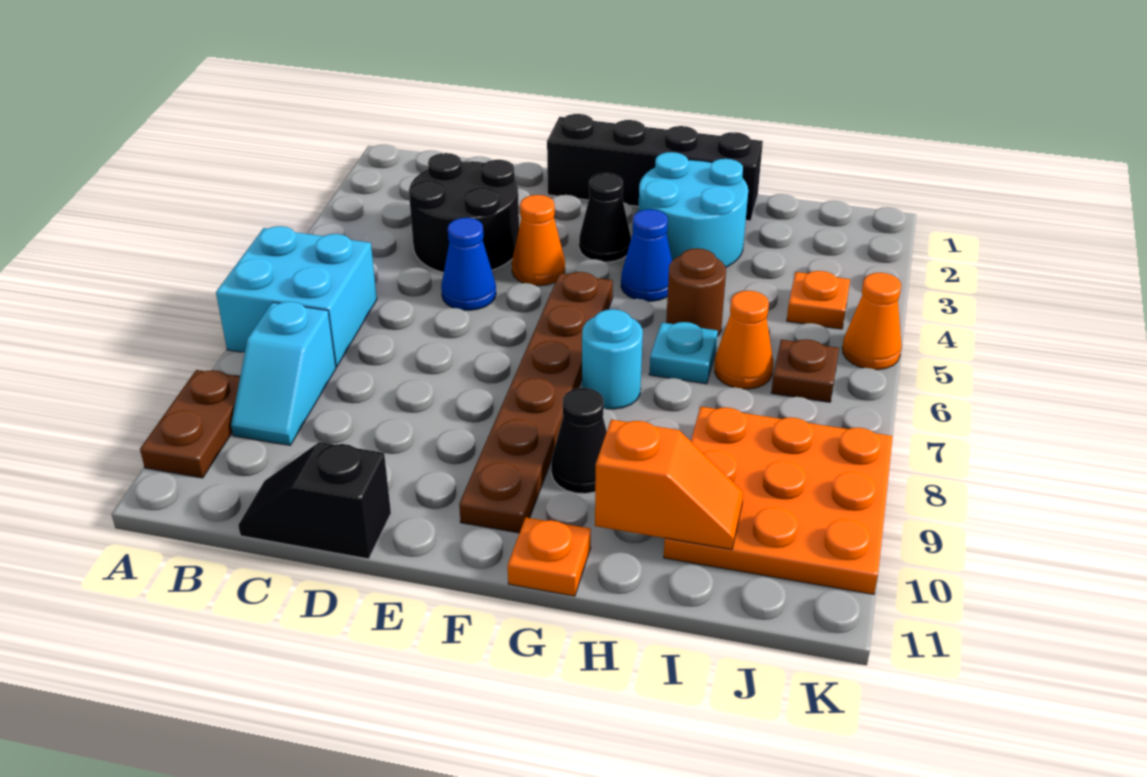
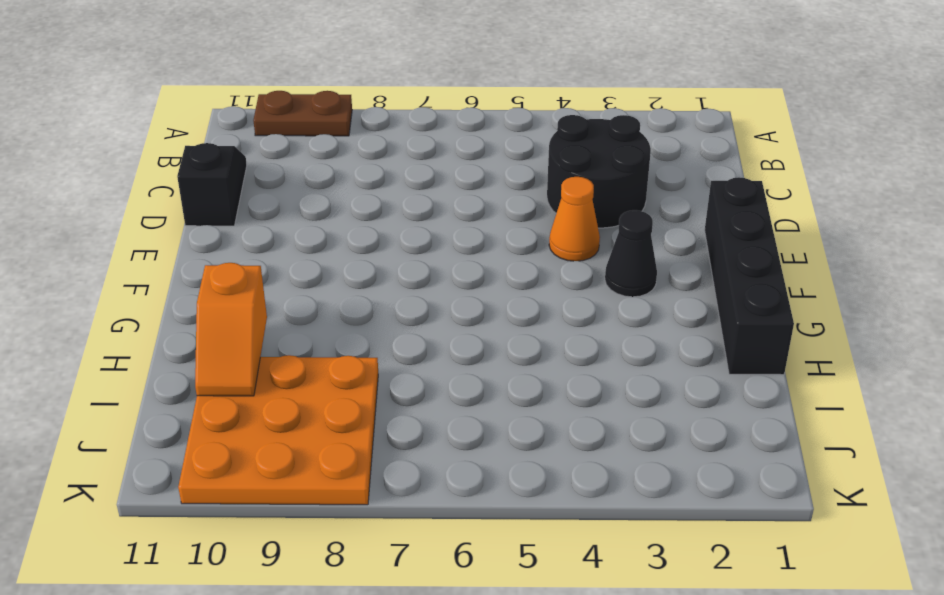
none -> cyan 2x2 brick [216,226,377,367]
none -> cyan 1x2 slope [231,302,336,445]
none -> blue 1x1 cone [441,218,496,310]

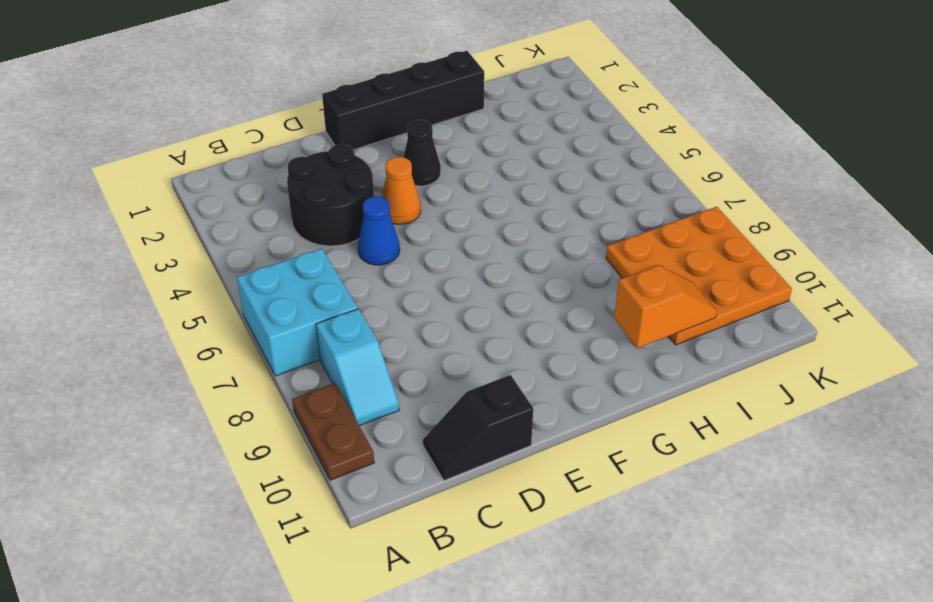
none -> brown 1x6 plate [459,272,613,533]
none -> cyan 2x2 round brick [638,152,748,267]
none -> blue 1x1 cone [621,209,672,301]

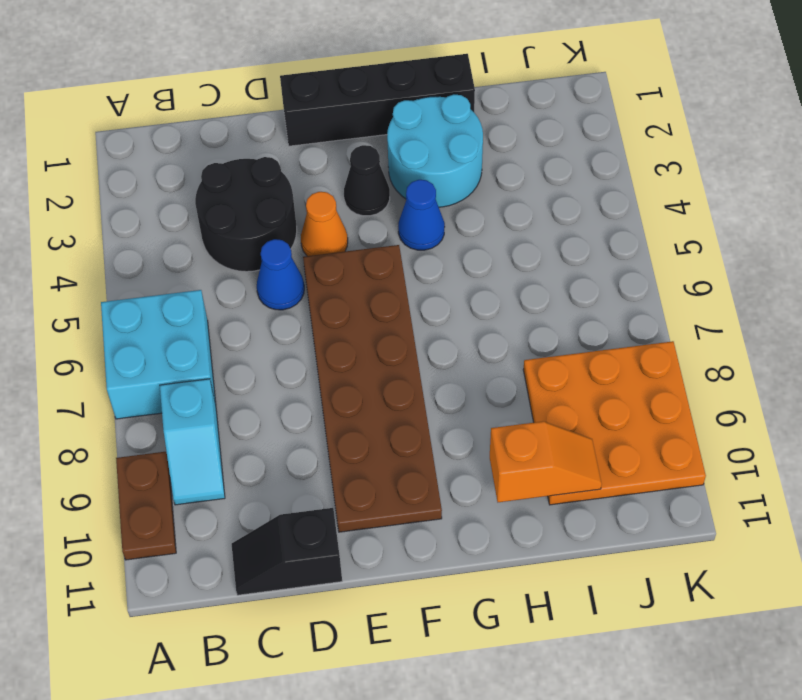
brown 2x6 plate [303,245,442,532] -> brown 1x6 plate [459,272,613,533]
none -> cyan 1x1 round brick [582,309,643,409]
none -> black 1x1 cone [551,388,607,494]
none -> orange 1x1 plate [508,517,591,596]

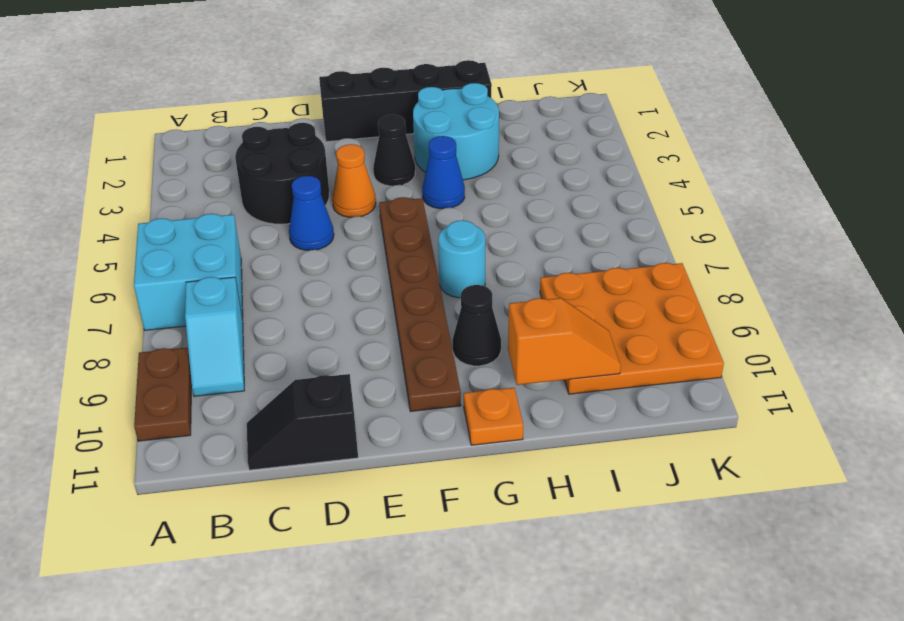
none -> brown 1x1 round brick [666,248,726,336]
none -> cyan 1x1 plate [649,322,718,384]
none -> orange 1x1 cone [715,291,773,389]

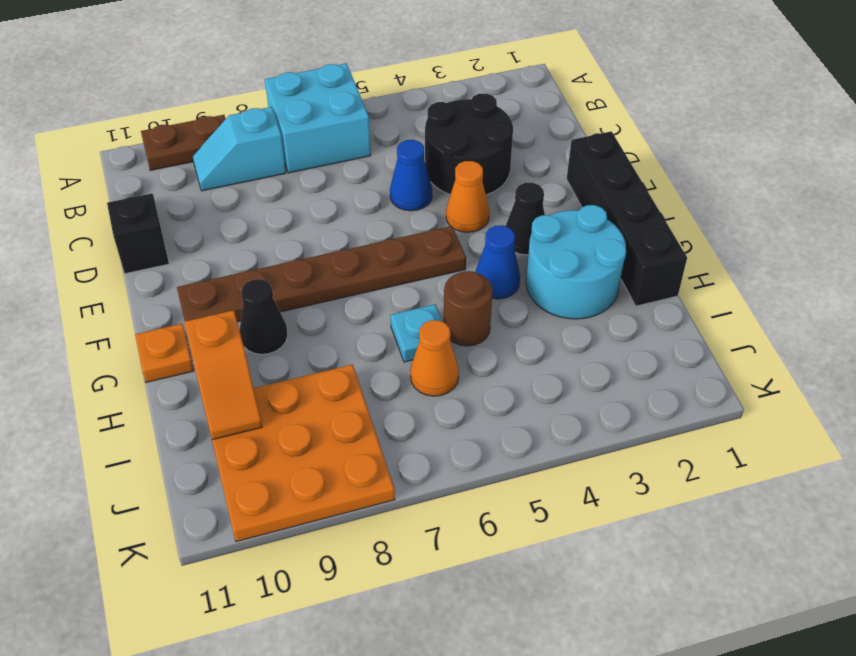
none -> cyan 1x1 round brick [582,309,643,409]
none -> orange 1x1 plate [787,271,850,329]
none -> brown 1x1 plate [771,339,839,402]

